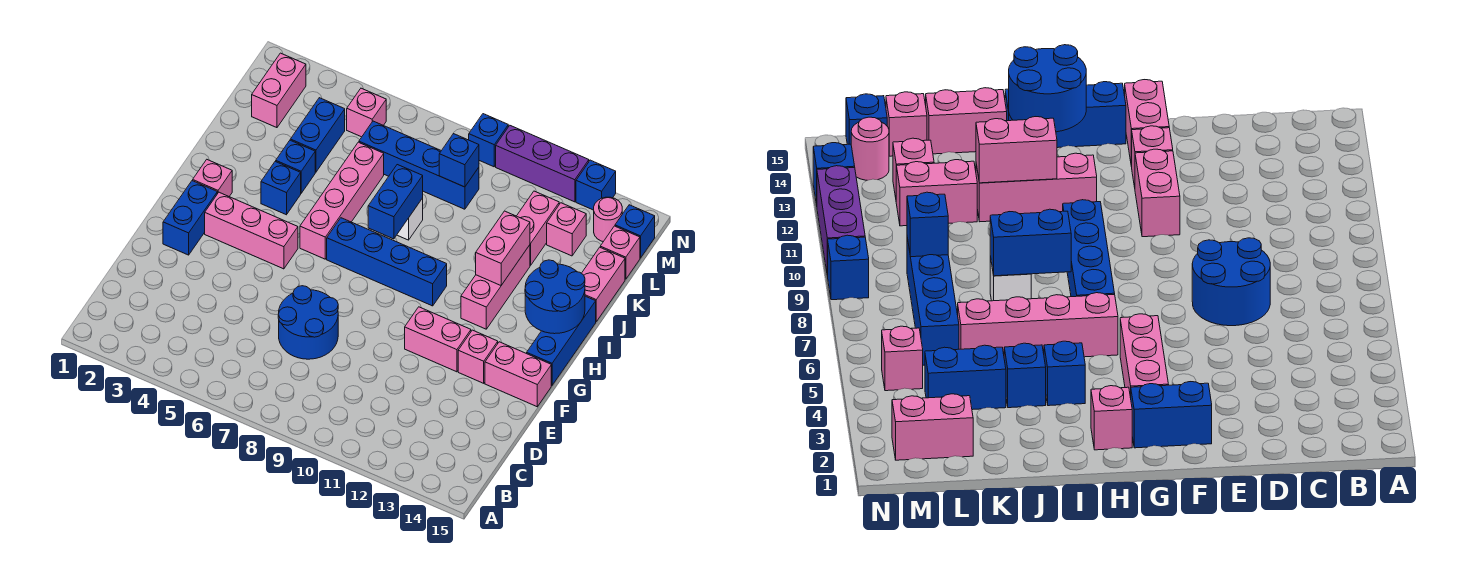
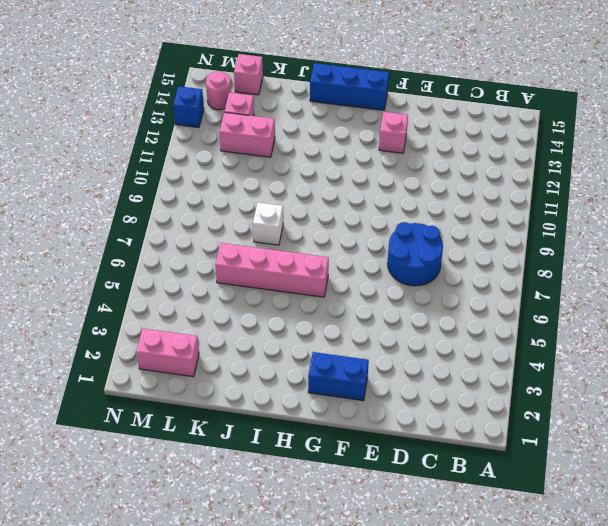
none -> pink 1x2 brick [405,307,471,372]
none -> pink 1x2 brick [485,342,551,407]
none -> pink 1x3 brick [205,192,298,269]
none -> pink 1x1 brick [193,160,232,196]

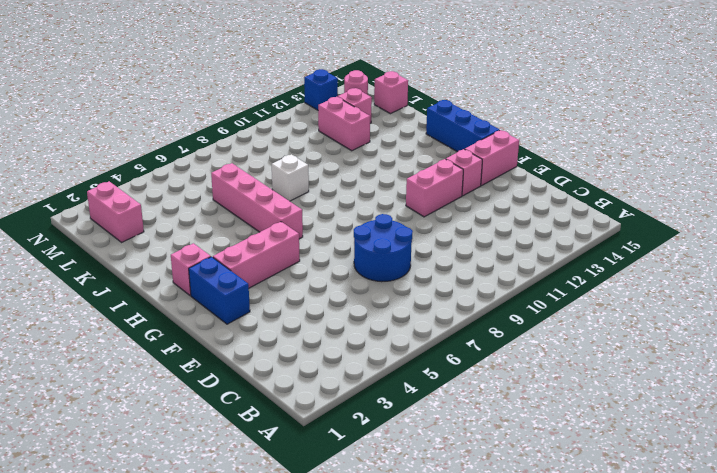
none -> blue 1x4 brick [327,218,447,306]
none -> pink 1x3 brick [461,245,530,329]
none -> blue 1x1 brick [261,161,301,215]
none -> blue 1x1 brick [276,140,315,193]

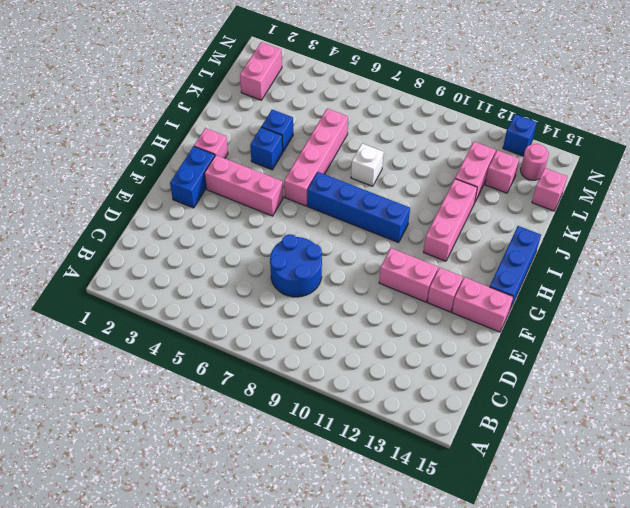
none -> pink 1x2 brick [582,247,625,322]
none -> blue 1x2 brick [290,98,345,172]
none -> blue 1x4 brick [359,121,479,209]
none -> pink 1x1 brick [347,88,386,137]

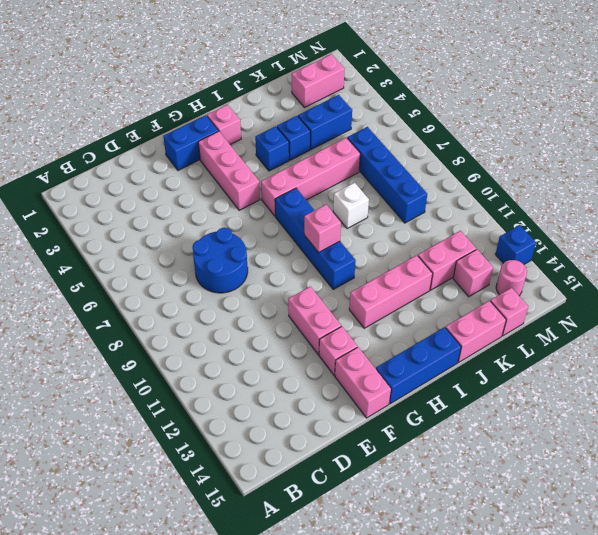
pink 1x1 brick [304,205,341,252] -> pink 1x1 brick moved to [347,88,386,137]
none -> blue 1x1 brick [615,205,655,258]
none -> blue 1x1 brick [469,114,508,167]
none -> purple 1x3 brick [496,126,589,202]
none -> blue 2x2 round brick [525,260,585,334]

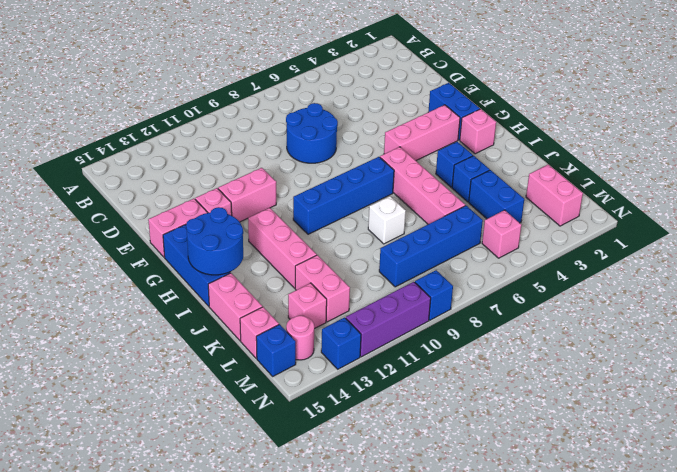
none -> blue 1x2 brick [368,165,423,239]
none -> pink 1x2 brick [476,211,530,285]
none -> blue 1x1 brick [439,134,479,187]

